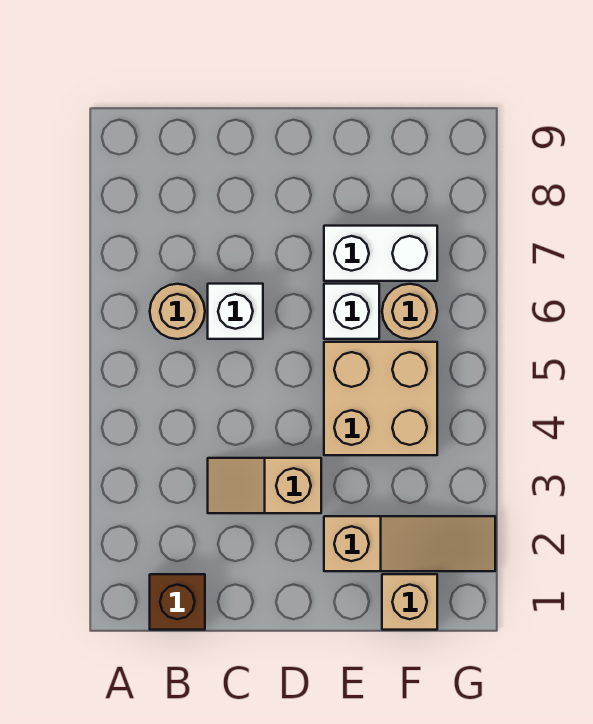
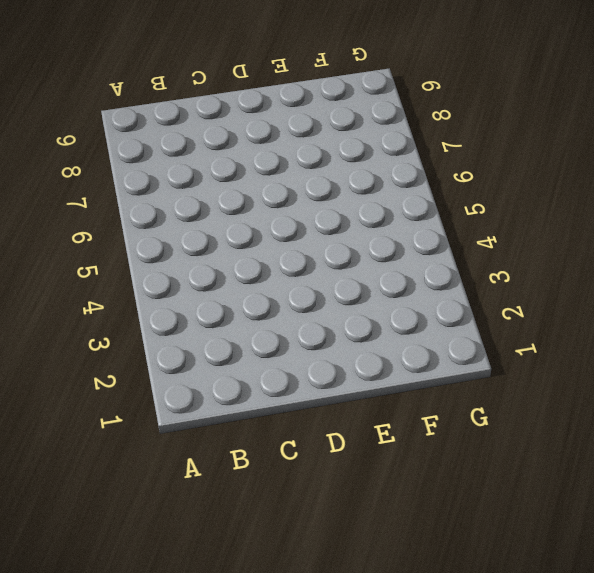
none -> brown 1x1 brick [150,574,205,630]
none -> tan 1x1 round brick [150,284,205,339]

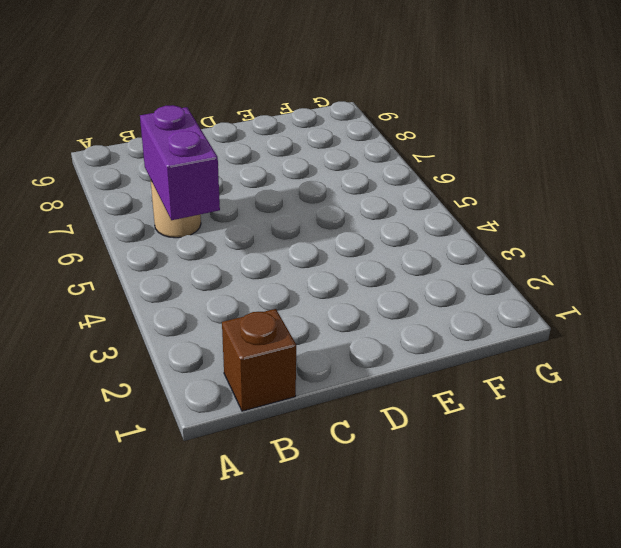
purple 1x2 brick [140,105,220,220] -> none
none -> tan 1x2 slope [208,458,321,513]
none -> white 1x1 brick [208,284,263,339]

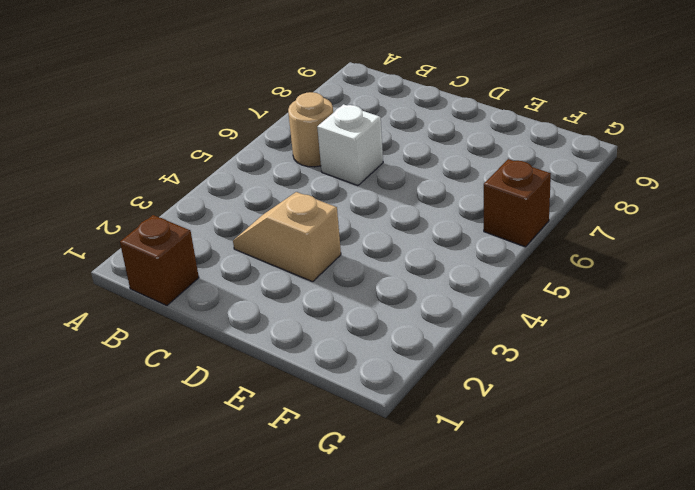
brown 1x1 brick [484,159,551,247] -> none
none -> tan 1x3 slope [324,516,495,571]
none -> tan 2x2 brick [324,342,437,455]

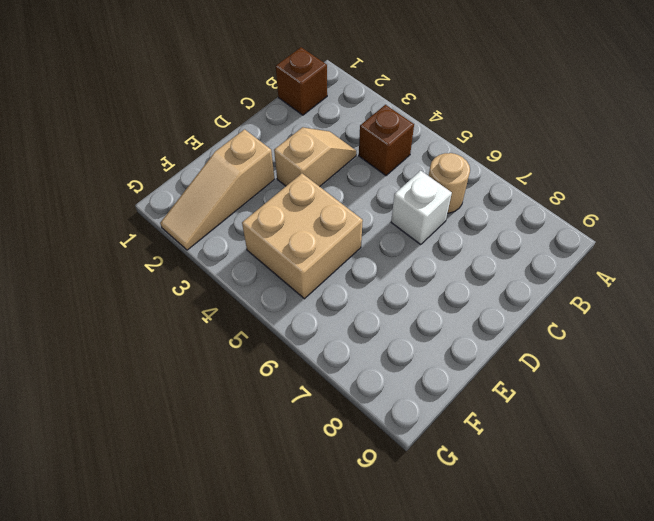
brown 1x1 brick [359,105,414,176] -> none
none -> white 1x1 brick [324,284,379,339]
none -> white 1x2 brick [324,226,437,281]

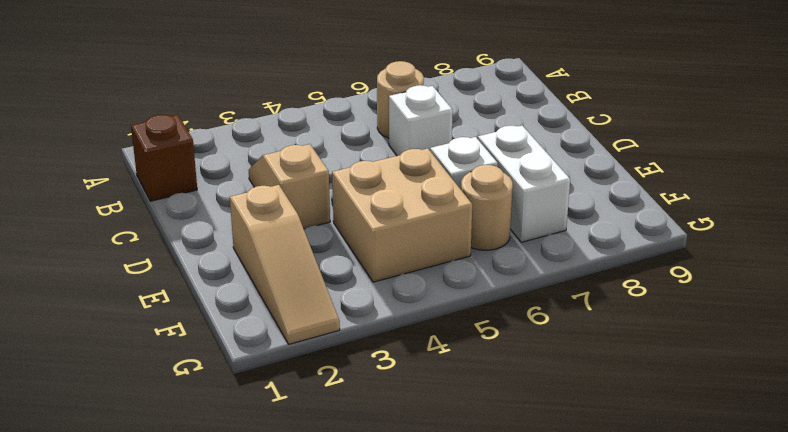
none -> tan 1x1 brick [382,574,437,630]

